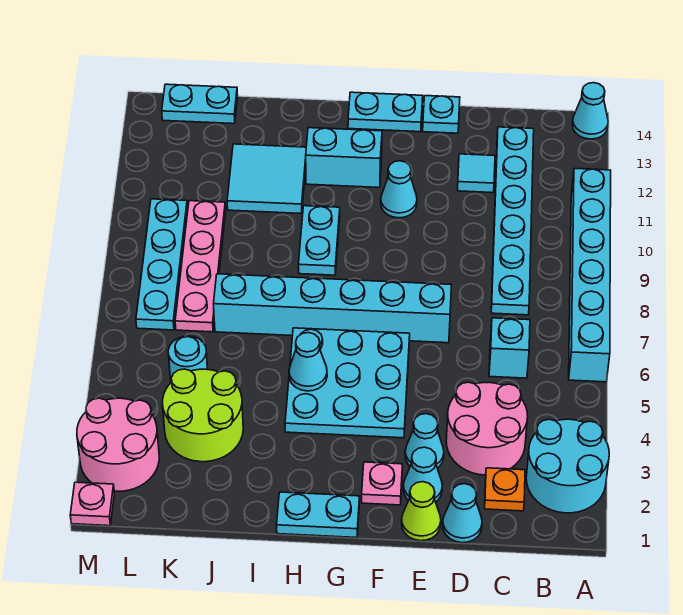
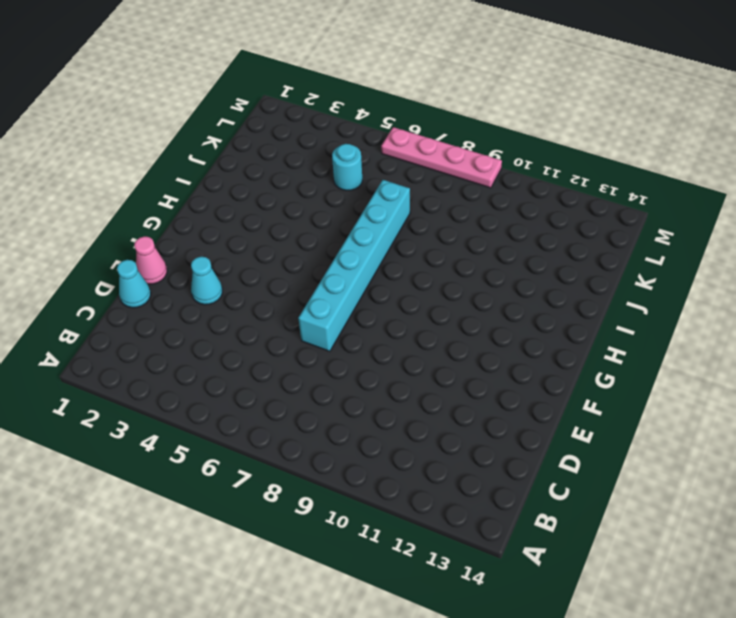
pink 1x1 cone [134,236,167,284] -> lime 1x1 cone [402,482,441,541]
pink 1x4 plate [381,127,502,188] -> pink 1x4 plate moved to [175,201,226,332]
none -> cyan 2x2 round brick [526,419,609,513]
none -> cyan 1x6 brick [569,168,611,382]
none -> cyan 1x1 cone [572,83,608,139]
none -> orange 1x1 plate [485,468,525,511]

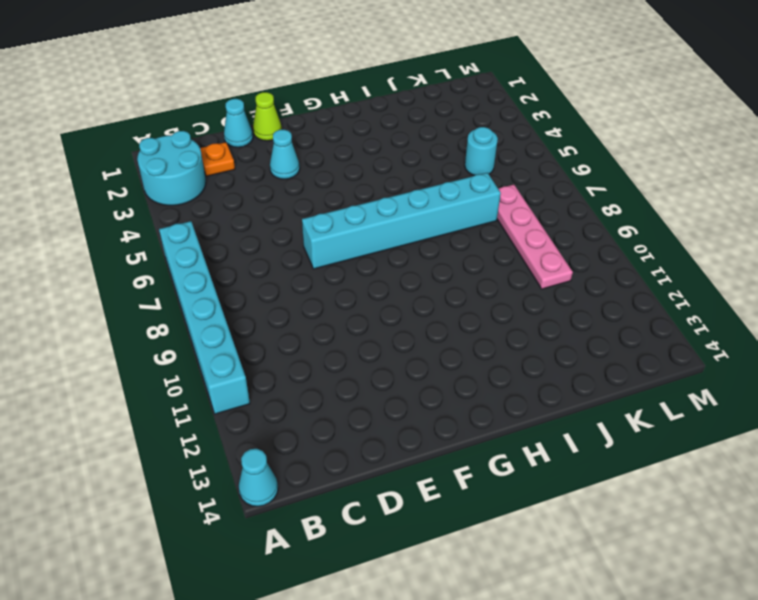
none -> pink 2x2 round brick [446,382,528,475]
none -> cyan 1x1 brick [489,318,530,378]
none -> cyan 1x6 plate [491,127,534,315]
none -> cyan 1x1 tile [457,154,495,193]

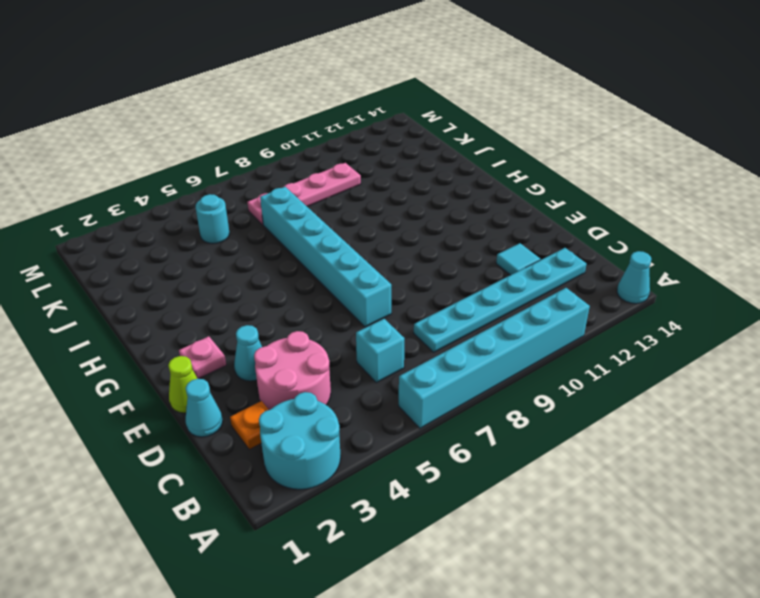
none -> cyan 1x1 cone [403,447,442,502]
none -> cyan 1x1 plate [423,96,460,133]
none -> cyan 3x3 plate [285,328,410,438]
none -> cyan 1x1 cone [381,161,417,218]

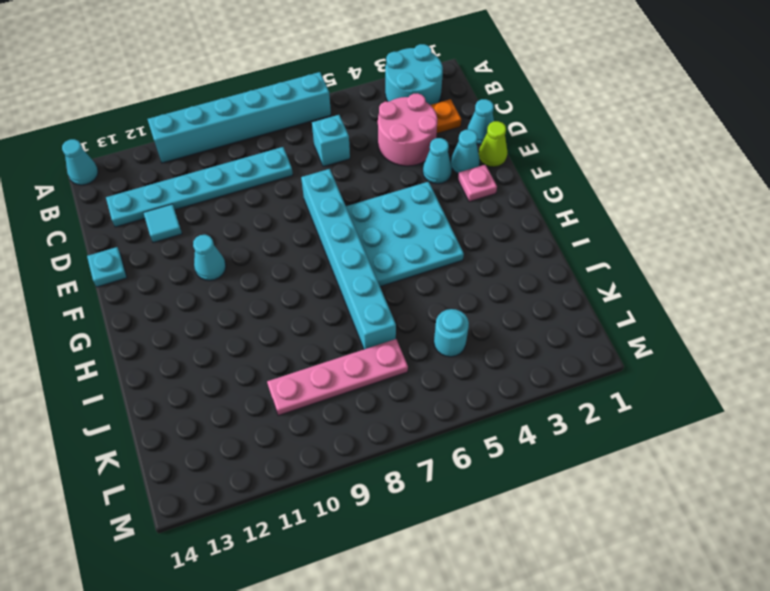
none -> cyan 1x2 plate [348,92,423,132]
none -> cyan 1x2 plate [277,492,360,538]
none -> cyan 1x2 brick [306,128,382,188]
none -> cyan 1x2 plate [298,206,340,275]

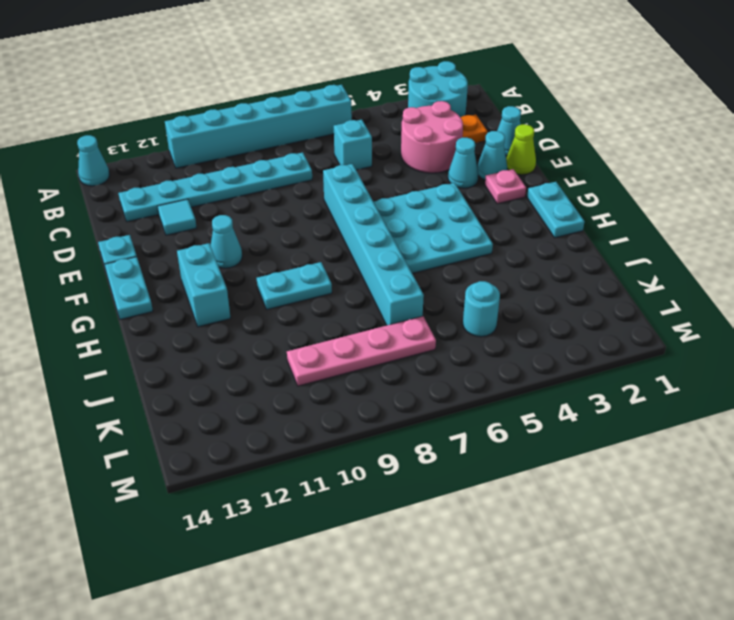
none -> cyan 2x2 tile [227,144,306,214]
none -> lime 2x2 round brick [163,369,243,462]
none -> cyan 1x2 plate [162,84,238,124]
none -> pink 2x2 round brick [77,398,159,491]

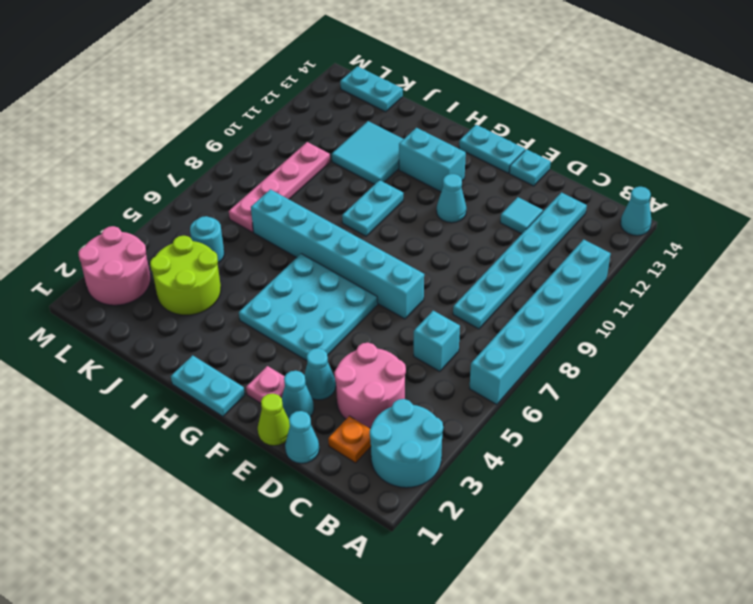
none -> cyan 1x4 plate [136,199,188,330]
none -> pink 1x1 plate [70,482,114,526]
none -> cyan 1x1 cone [289,333,327,391]

